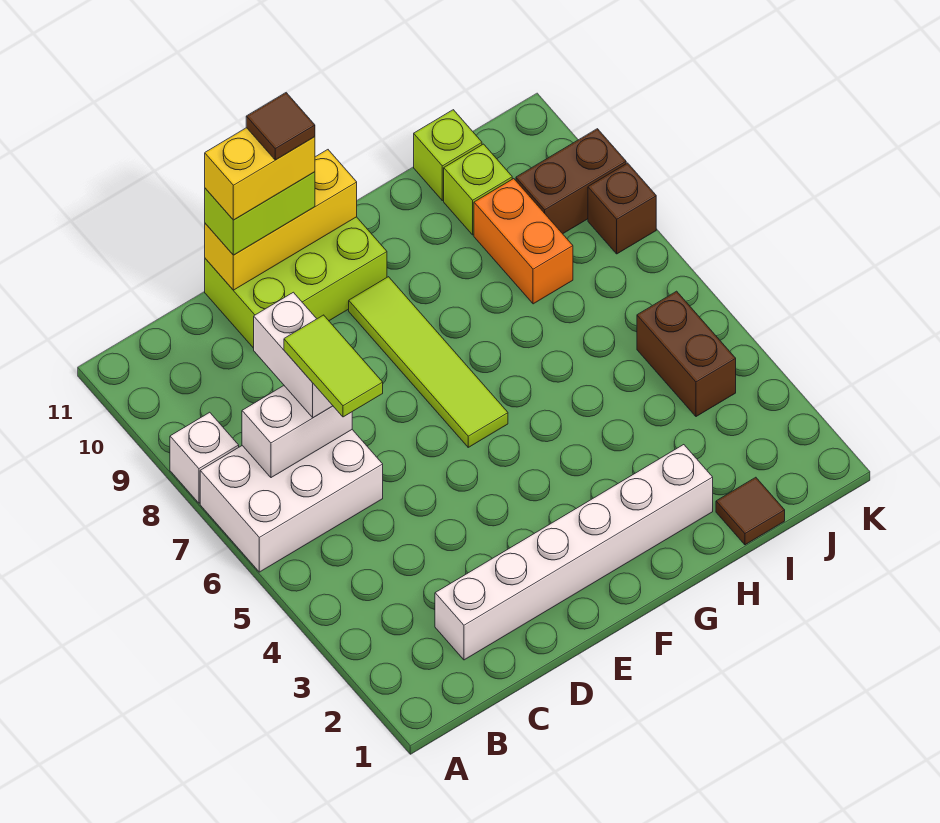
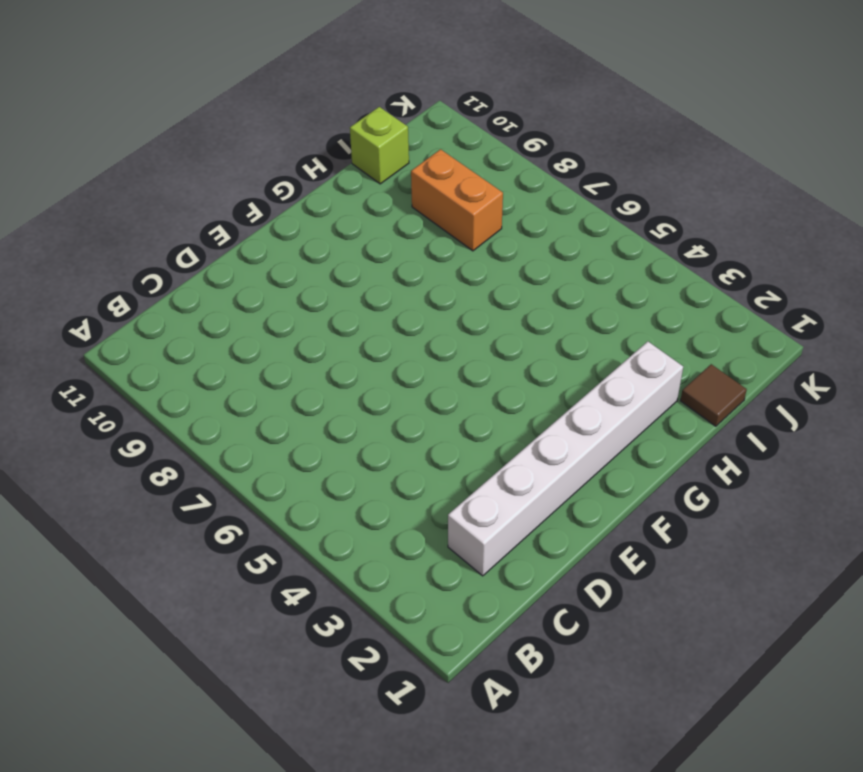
none -> white 2x3 brick [200,430,383,572]
none -> white 1x1 brick [170,412,239,503]
none -> lime 2x3 brick [205,217,387,348]

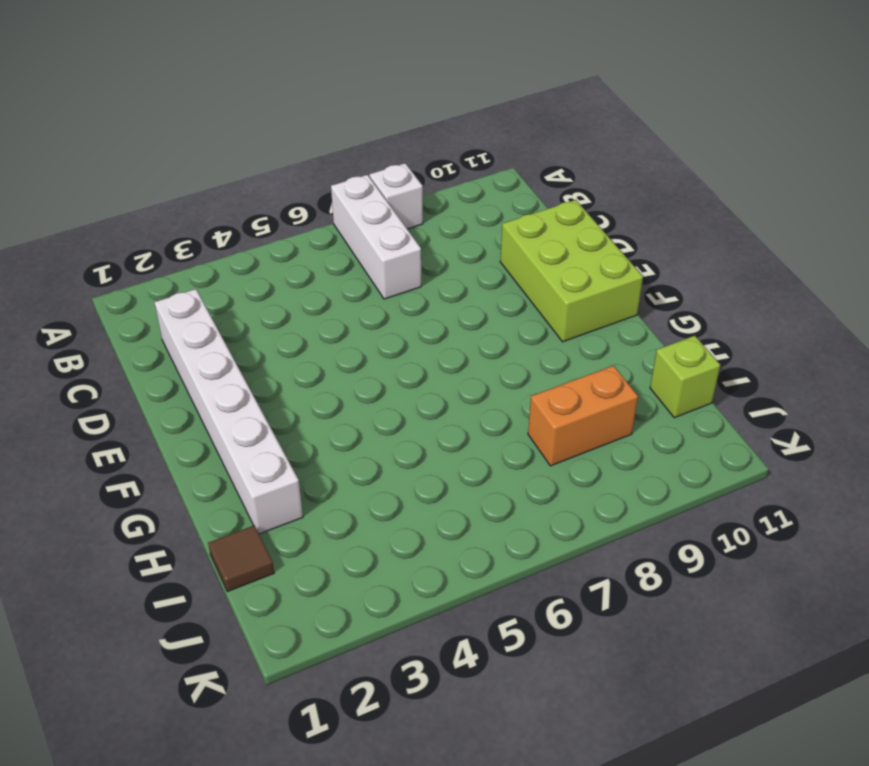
white 1x3 brick [331,175,421,299] -> white 2x3 brick [200,430,383,572]
none -> lime 1x4 tile [349,277,508,447]
none -> lime 1x1 brick [444,144,512,235]
none -> brown 1x2 brick [637,291,736,417]

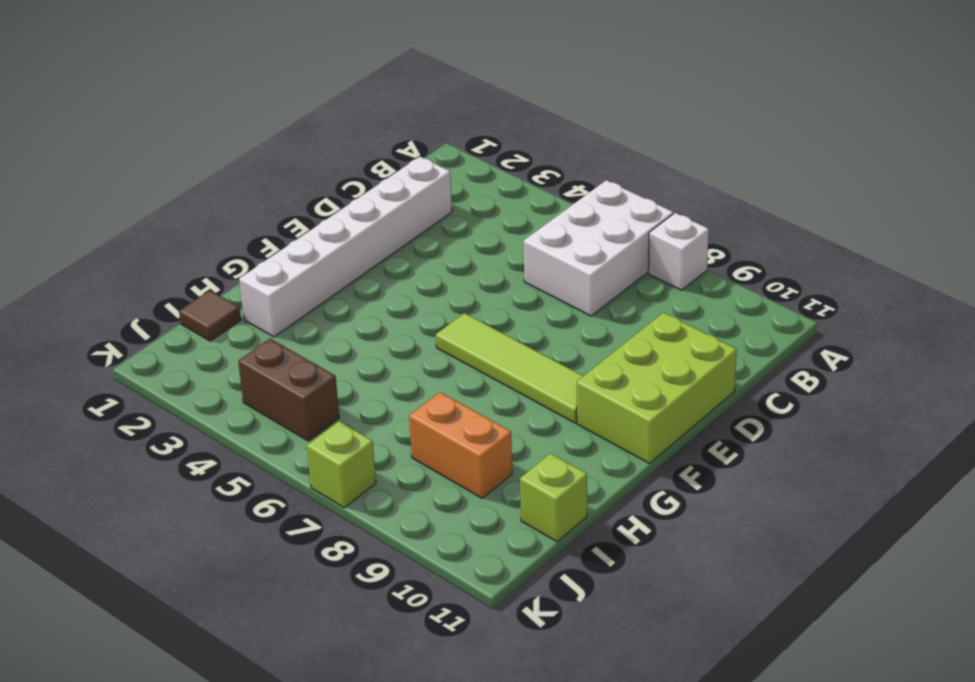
lime 1x1 brick [307,421,376,508] -> lime 1x1 brick moved to [444,144,512,235]
none -> brown 1x2 brick [516,129,626,234]
none -> brown 1x1 brick [588,163,656,254]
none -> white 1x2 brick [242,386,352,478]

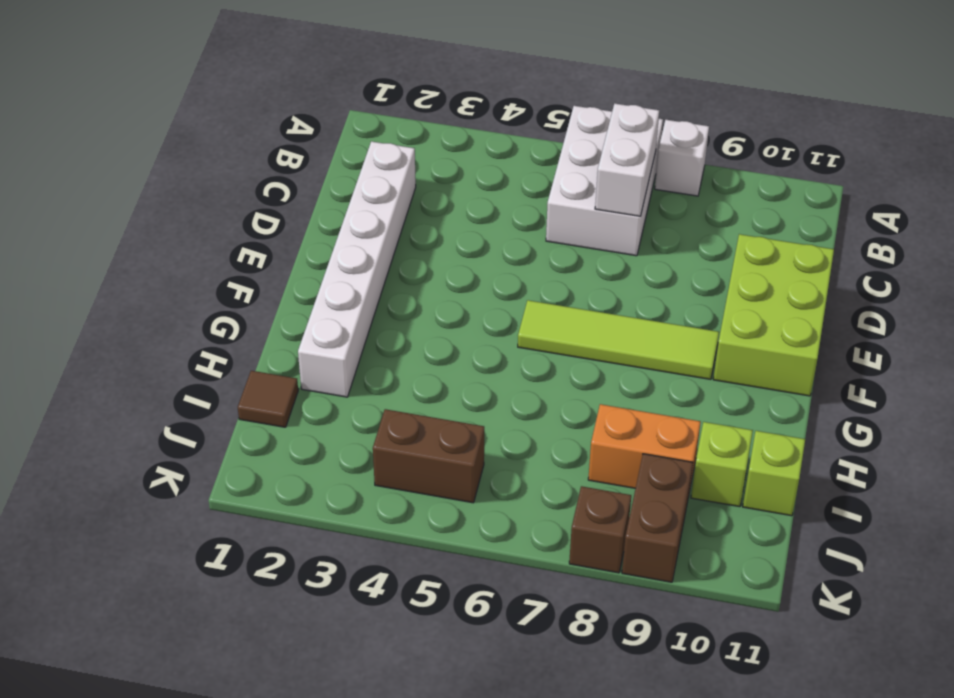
none -> yellow 1x3 brick [205,150,357,290]
none -> white 1x2 brick [254,292,333,418]
none -> lime 1x2 brick [205,172,315,255]

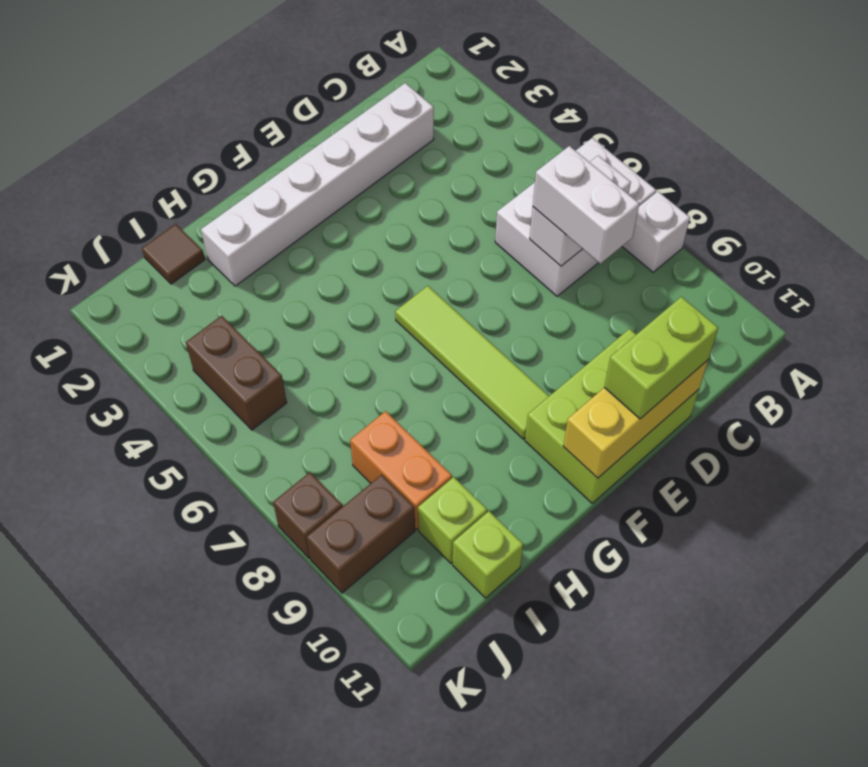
none -> lime 1x2 tile [284,315,383,417]
none -> yellow 1x2 brick [205,128,315,220]
none -> brown 1x1 tile [246,93,315,160]

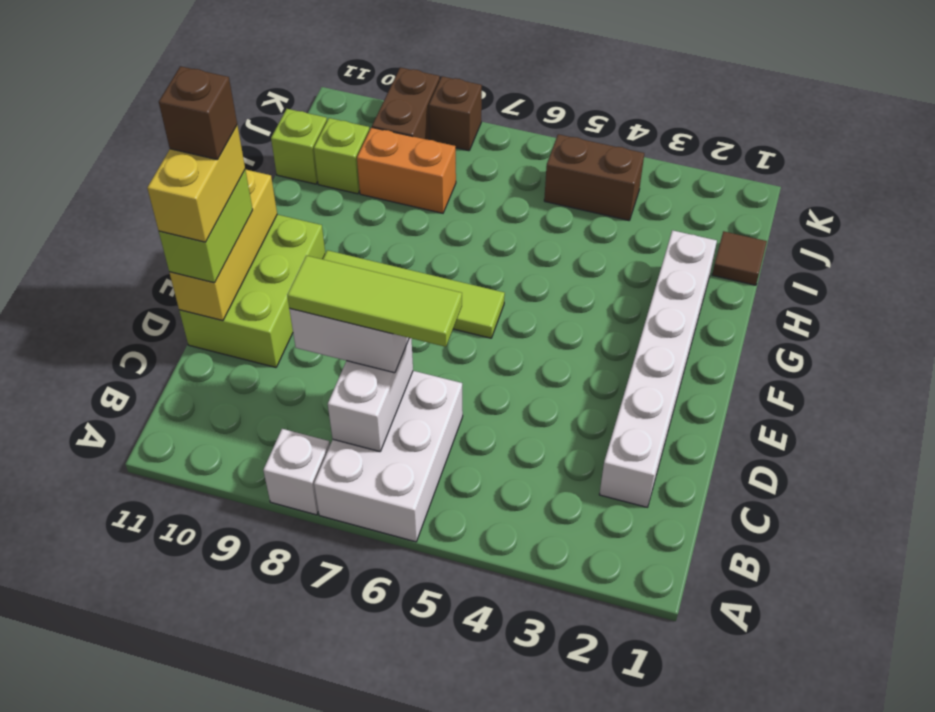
lime 1x3 tile [287,256,462,347] -> lime 1x2 tile [284,315,383,417]
brown 1x1 brick [159,66,237,159] -> brown 1x1 tile [246,93,315,160]

